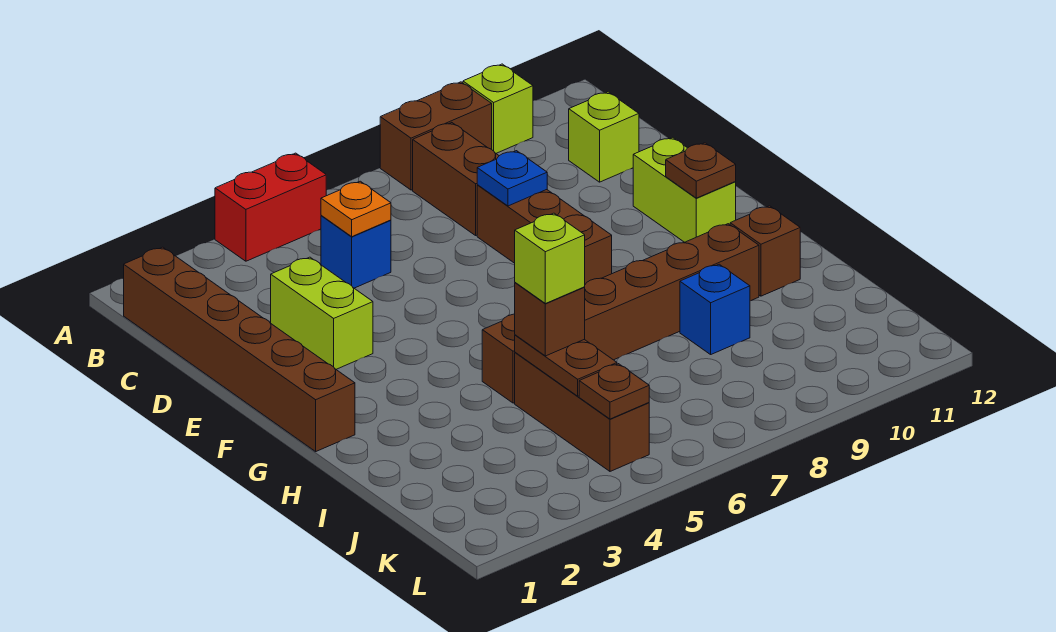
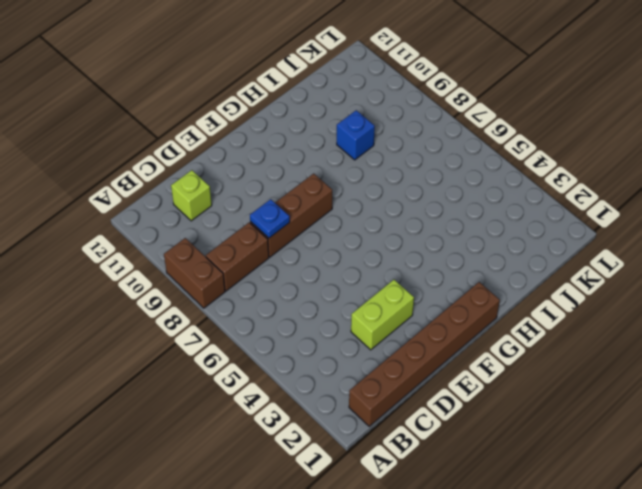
none -> red 1x2 brick [215,153,326,261]
none -> lime 1x1 brick [463,64,533,153]
none -> blue 1x1 brick [321,216,391,288]

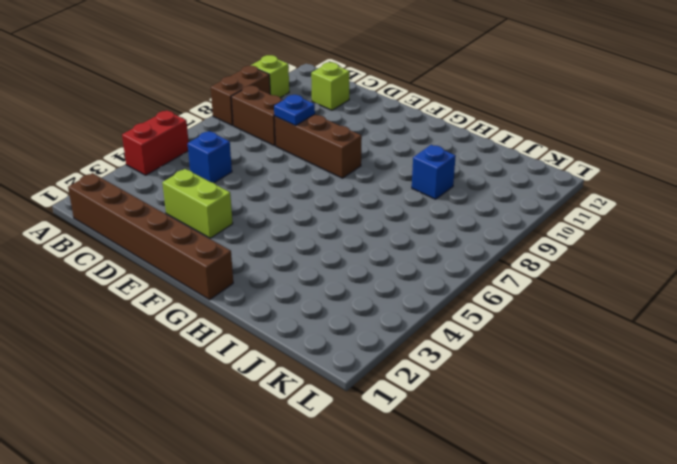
none -> lime 1x2 brick [633,137,736,242]
none -> brown 1x6 brick [482,224,759,403]
none -> brown 1x1 brick [730,206,800,296]

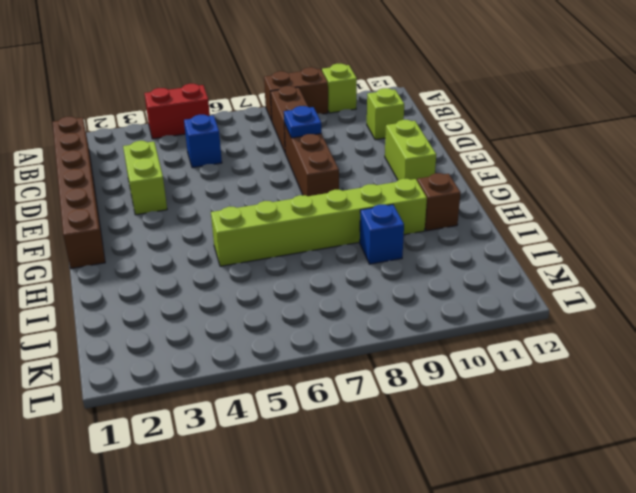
lime 1x6 brick [211,179,427,266] -> brown 1x6 brick [482,224,759,403]
none -> brown 1x3 brick [515,352,649,471]
none -> orange 1x1 plate [321,181,391,237]
none -> brown 1x1 plate [666,143,736,198]

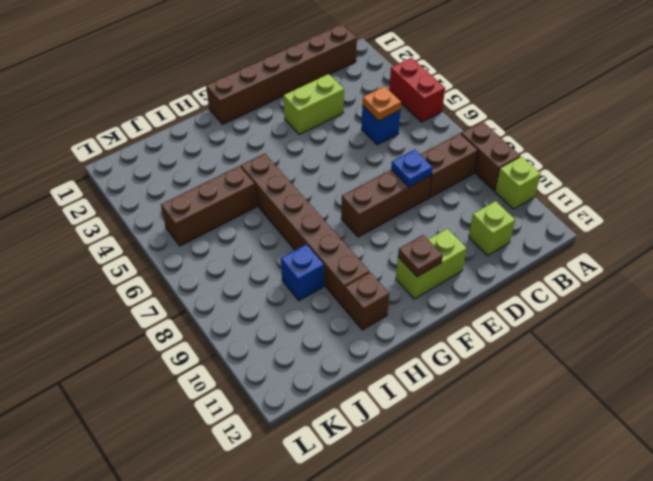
none -> brown 1x2 plate [515,335,617,396]
none -> brown 1x1 plate [579,364,649,419]
none -> brown 1x1 brick [515,283,585,356]

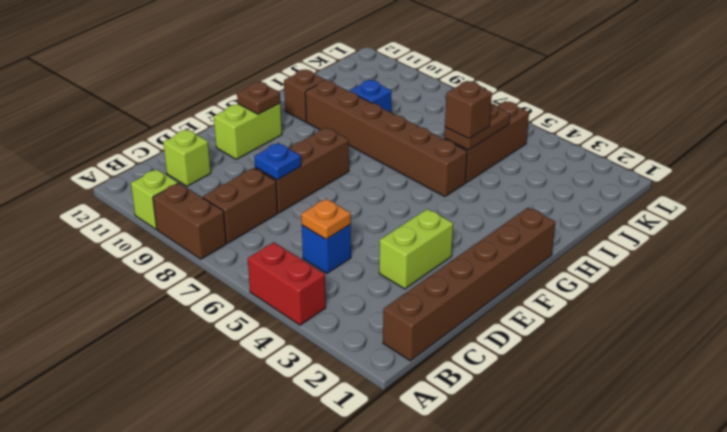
none -> brown 1x1 plate [579,364,649,419]
none -> lime 1x1 brick [515,213,585,304]

